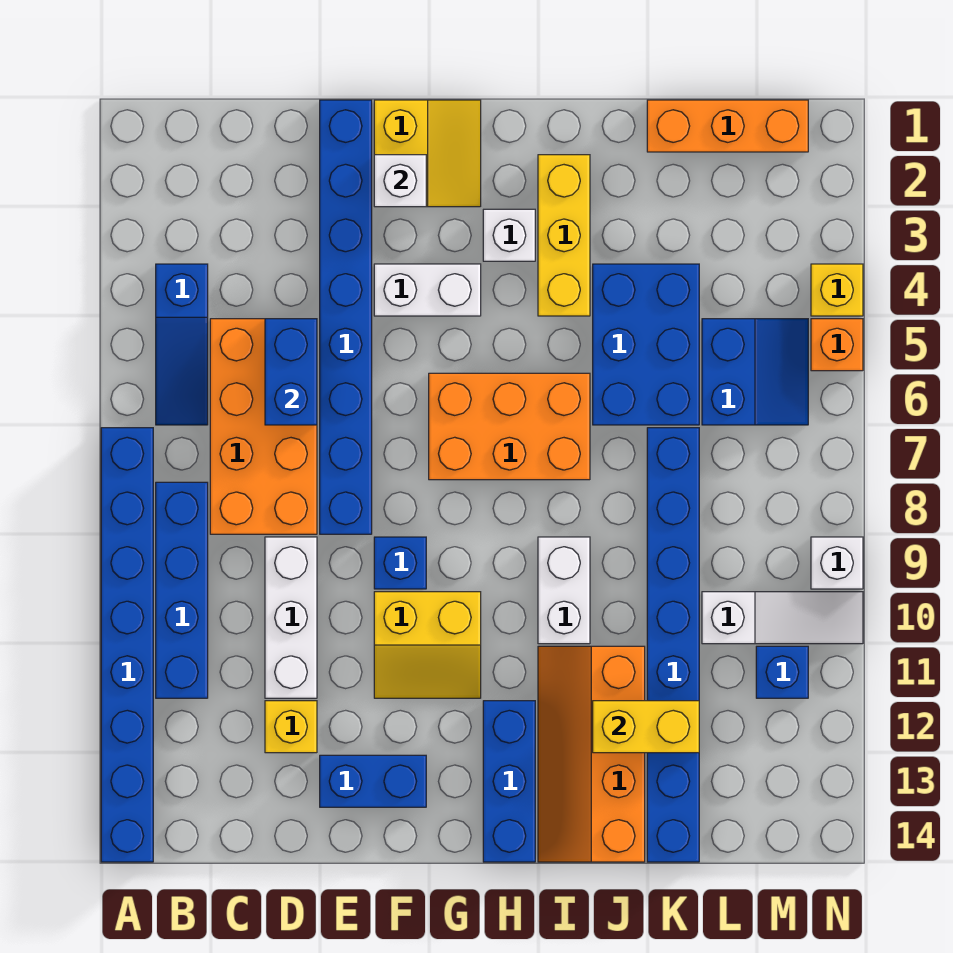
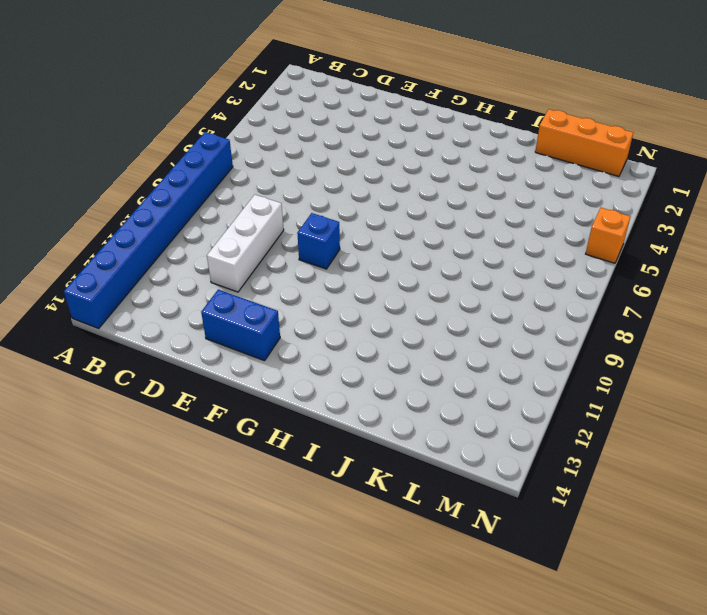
none -> blue 1x3 slope [156,264,208,425]
none -> blue 1x4 brick [156,482,208,698]
none -> orange 2x4 brick [210,319,317,534]
none -> yellow 1x1 brick [265,701,317,753]

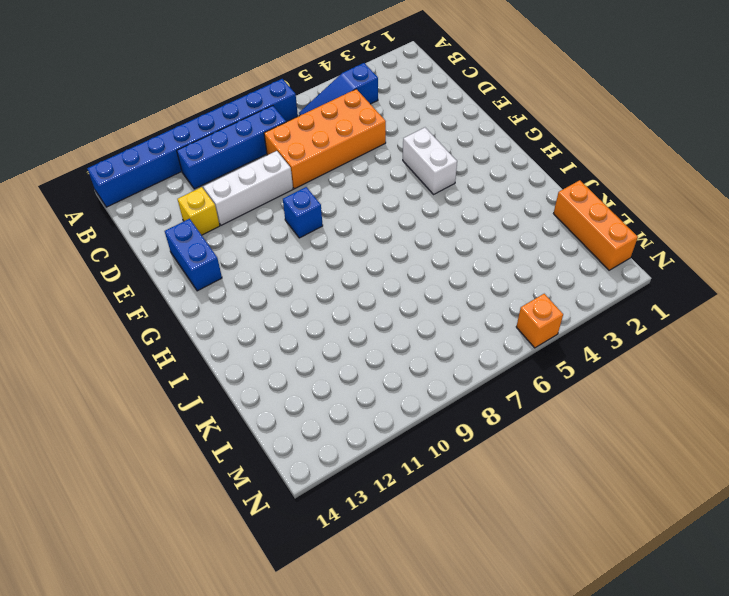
none -> blue 1x8 brick [320,100,372,534]
none -> yellow 2x2 slope [374,100,481,207]
none -> yellow 2x2 slope [374,592,481,698]
none -> orange 2x3 brick [429,373,590,480]

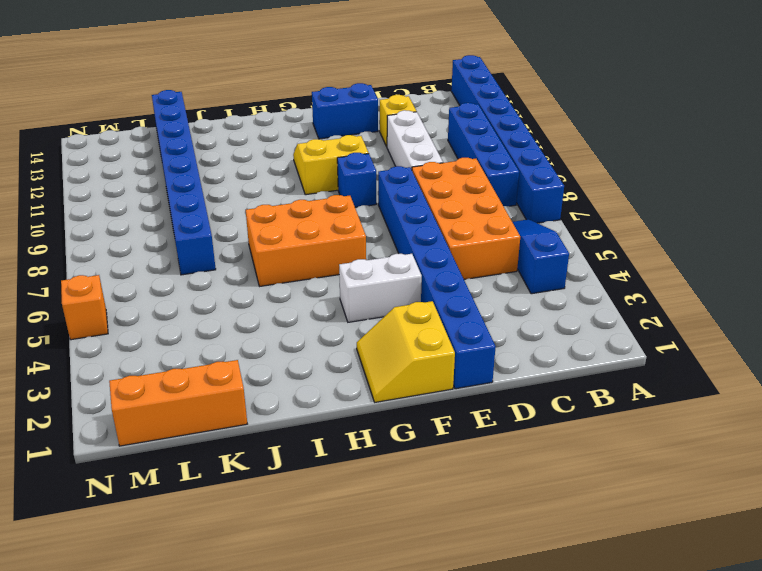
none -> white 1x1 brick [483,209,535,261]
none -> blue 1x3 brick [483,701,535,862]
none -> yellow 1x3 brick [538,155,590,316]
none -> white 1x2 brick [538,537,590,644]

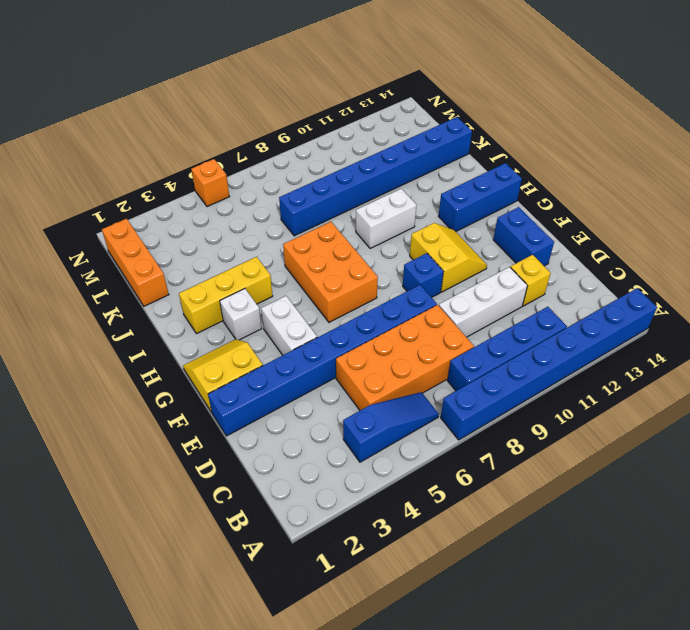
none -> orange 2x4 slope [538,646,645,862]
none -> blue 2x3 brick [593,264,699,425]
none -> blue 2x2 slope [702,319,808,425]
none -> white 1x3 slope [702,592,863,644]

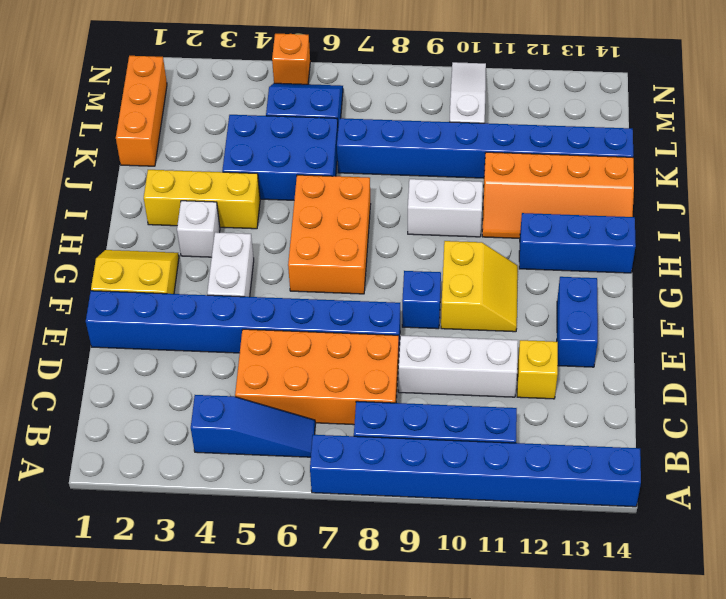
none -> blue 1x1 brick [756,646,808,698]
none -> yellow 1x1 brick [811,264,863,316]
none -> white 1x1 brick [811,537,863,589]
none -> blue 1x2 brick [265,319,317,425]

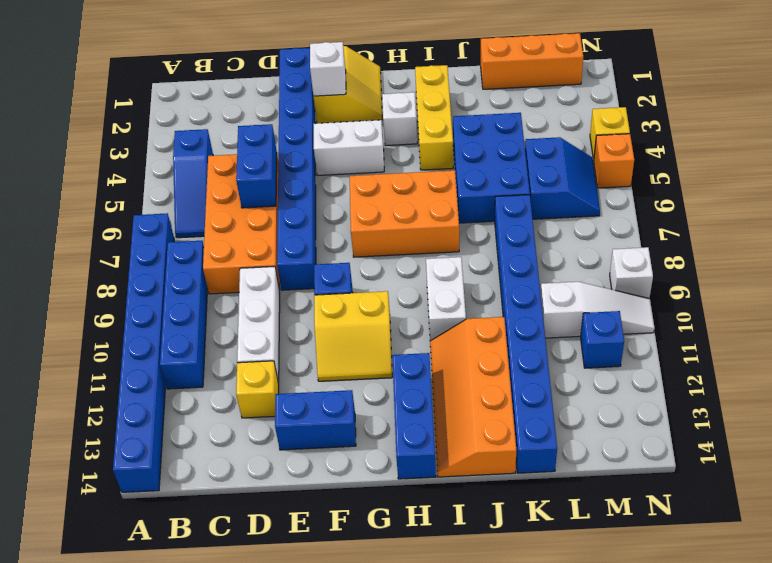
none -> yellow 1x2 brick [593,701,699,753]

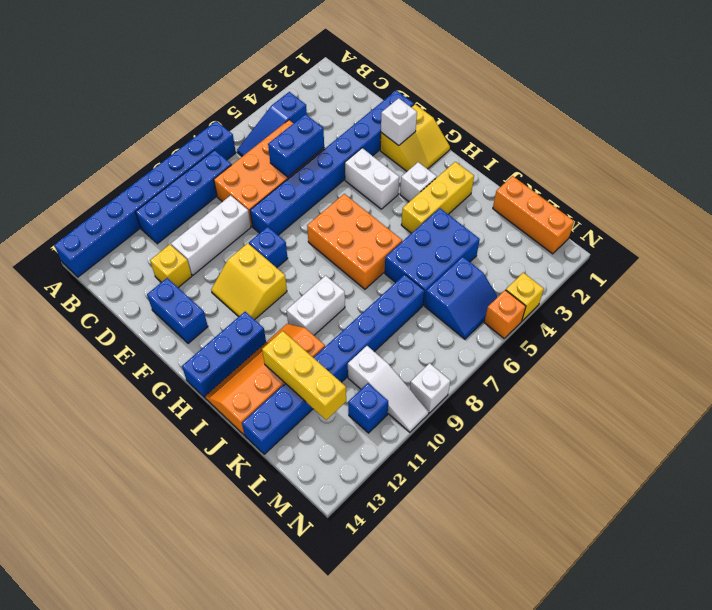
yellow 1x3 brick [262,331,346,420] -> yellow 1x2 brick [593,701,699,753]

